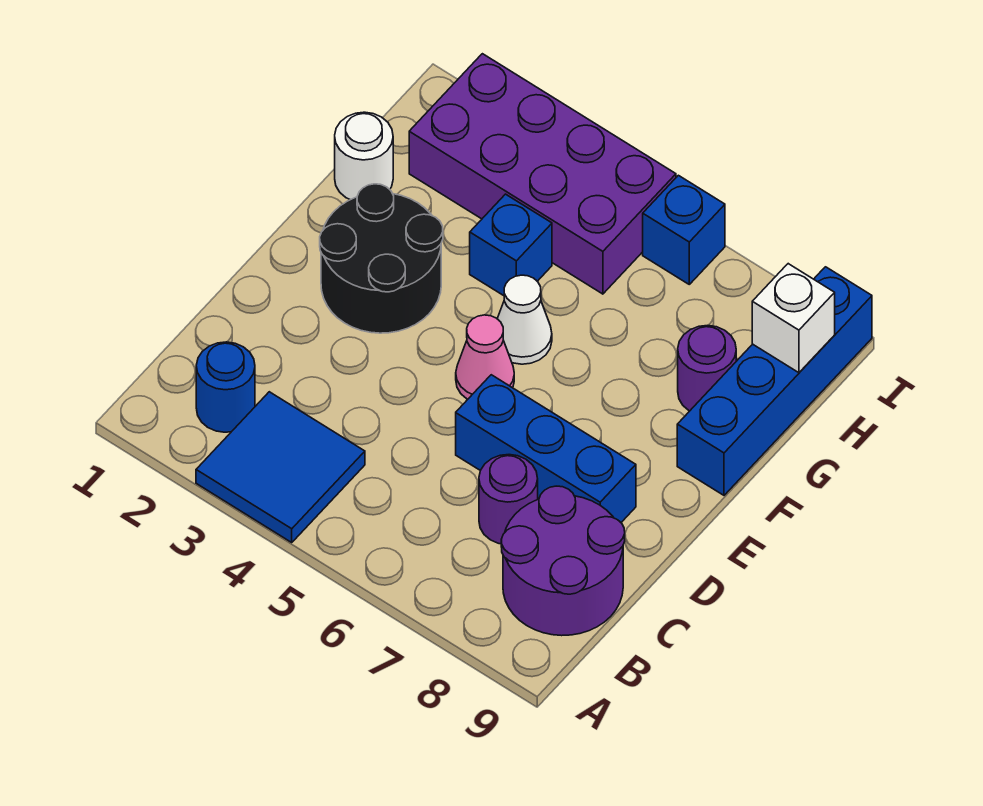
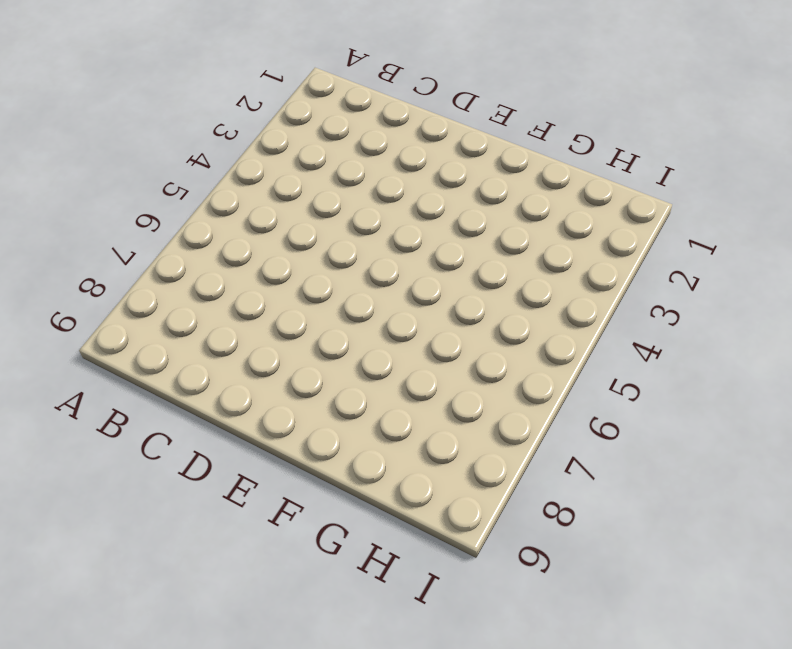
none -> blue 2x2 tile [196,392,365,542]
none -> blue 1x1 round brick [196,342,255,432]
none -> purple 2x2 round brick [501,486,625,636]

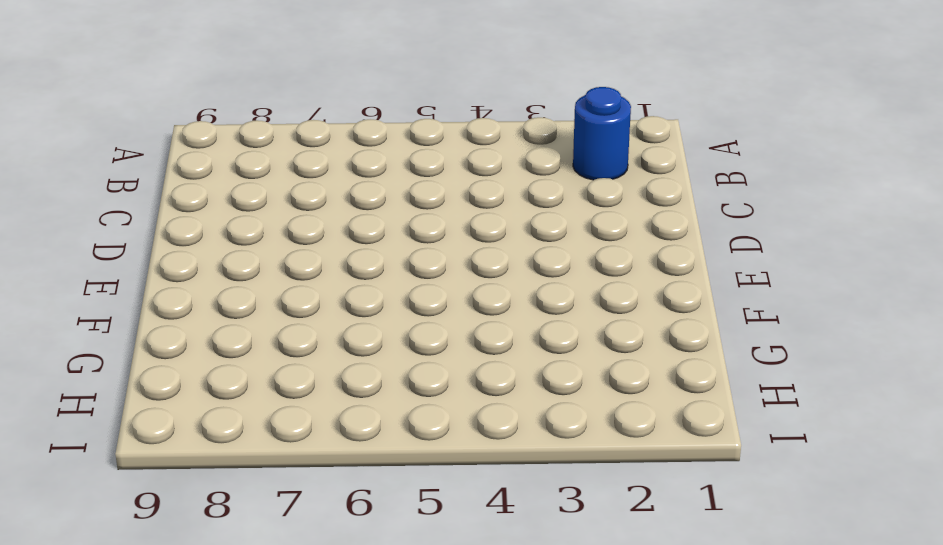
none -> blue 2x2 tile [196,392,365,542]
none -> purple 2x2 round brick [501,486,625,636]
none -> purple 1x1 round brick [479,455,538,544]

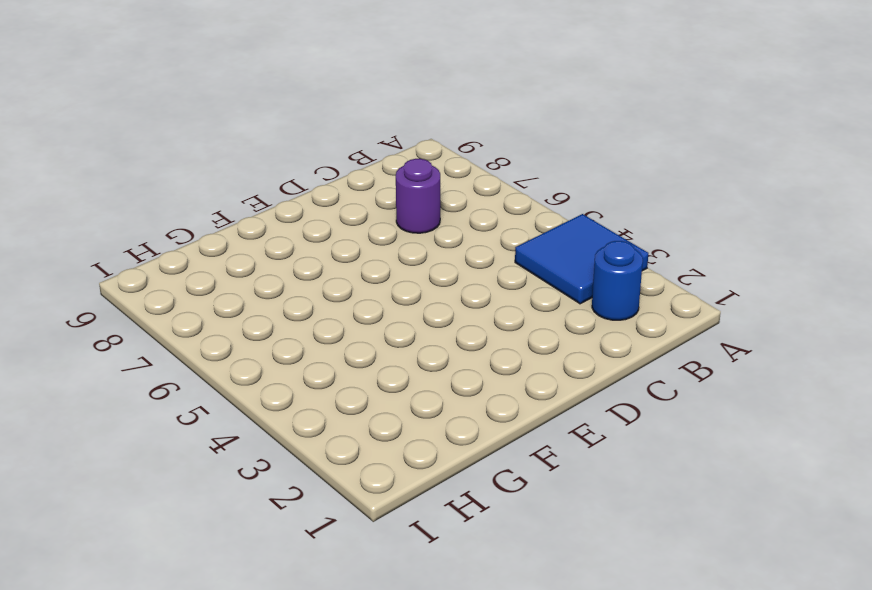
none -> purple 2x2 round brick [501,486,625,636]
none -> blue 1x3 brick [456,375,636,522]
none -> black 2x2 round brick [320,184,443,333]

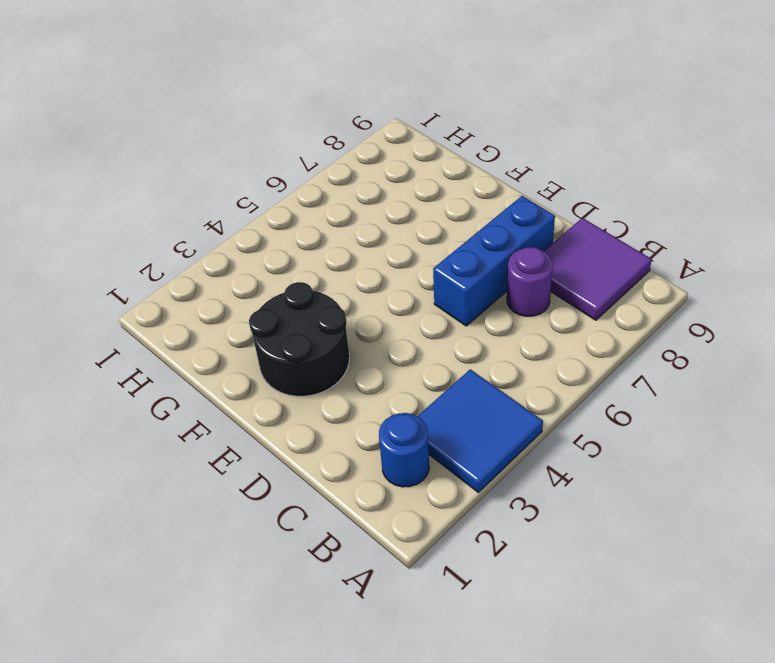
purple 2x2 tile [544,218,652,320] -> purple 2x2 round brick [501,486,625,636]
none -> pink 1x1 cone [456,315,514,399]
none -> white 1x1 cone [497,275,552,364]
none -> blue 1x4 brick [677,267,872,495]

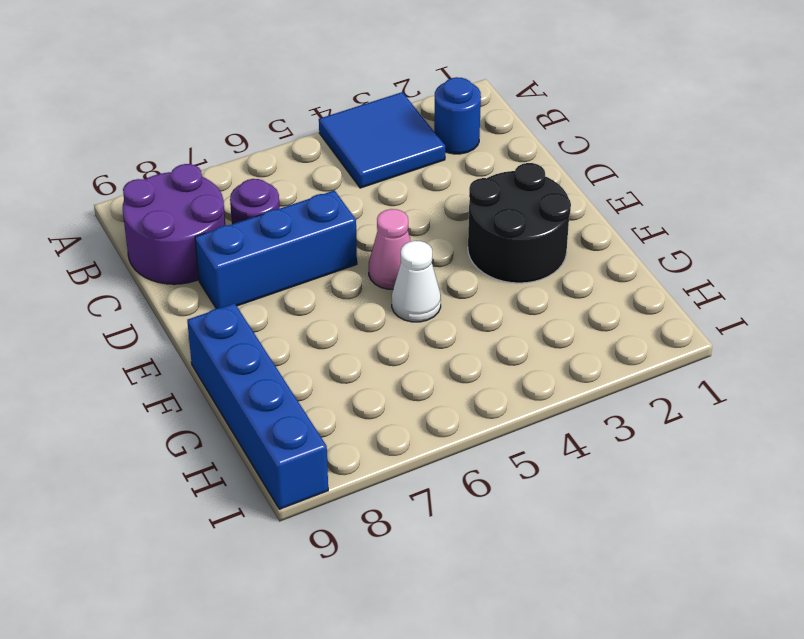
none -> white 1x1 round brick [335,112,393,200]
none -> blue 1x1 brick [470,194,552,296]
none -> purple 1x1 round brick [678,325,736,411]

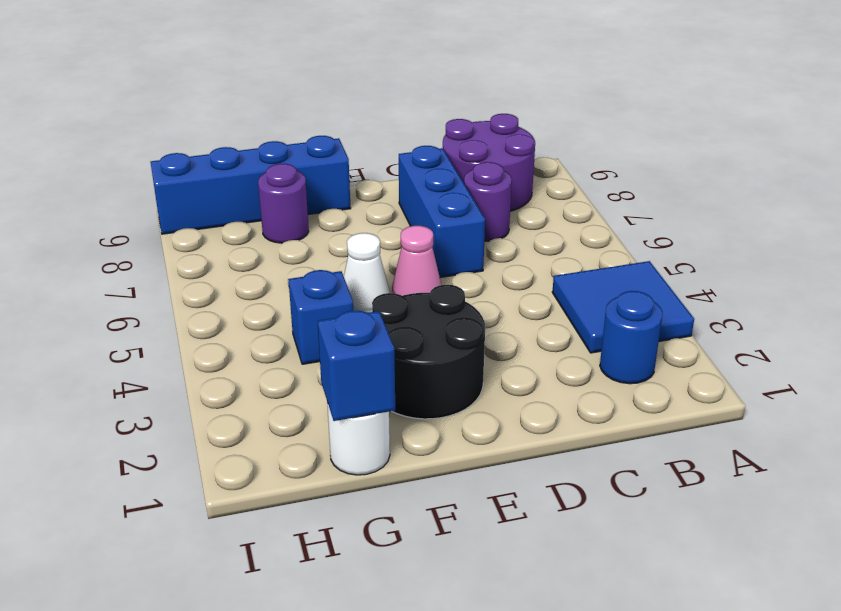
blue 1x1 brick [318,311,395,421] -> blue 1x1 brick moved to [643,175,725,284]
none -> purple 2x4 brick [409,54,676,294]
none -> white 1x1 brick [752,264,835,373]

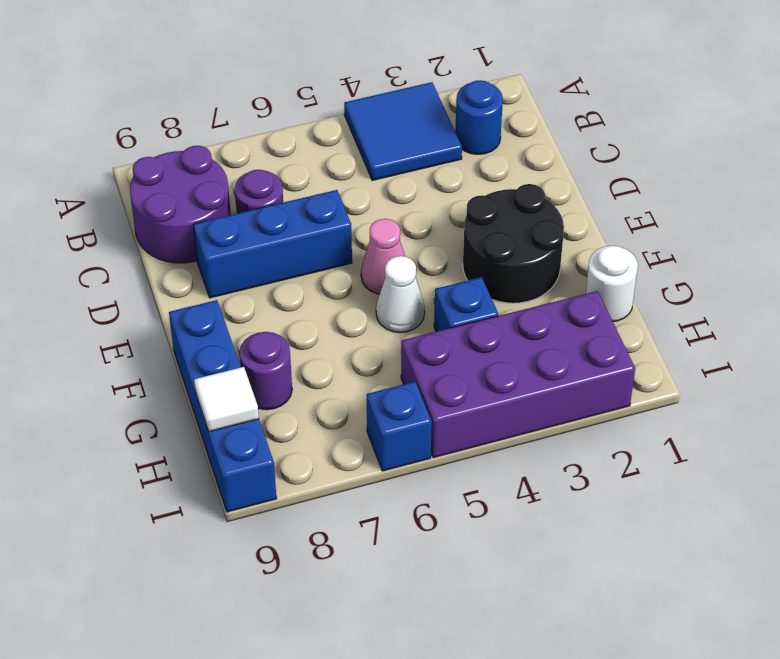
white 1x1 tile [194,367,259,432] -> white 1x1 brick [752,264,835,373]

